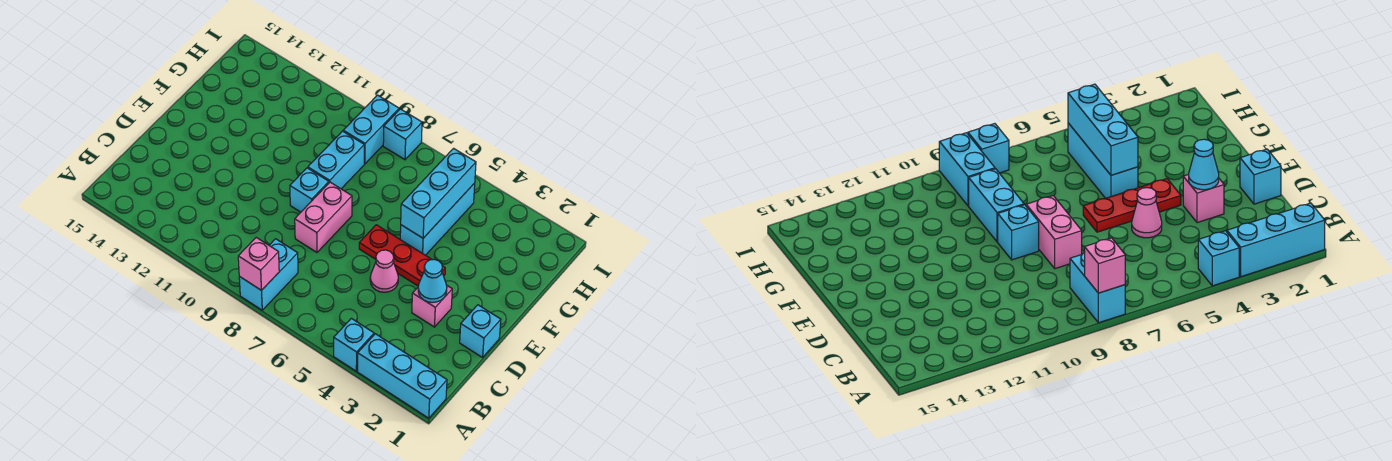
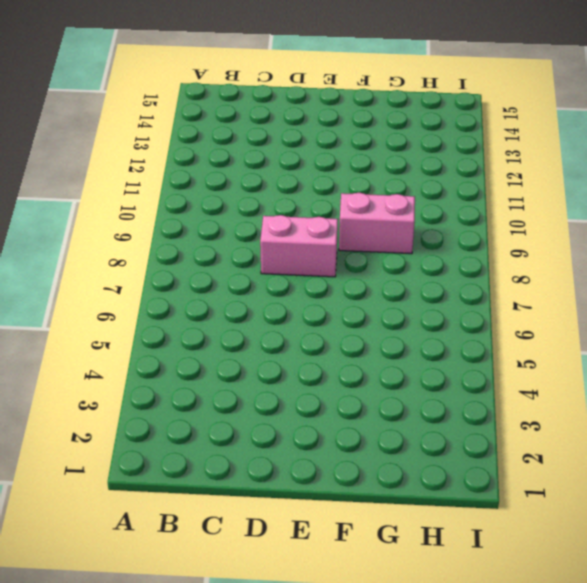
pink 1x2 brick [339,193,415,254] -> cyan 1x2 brick [308,131,364,189]
none -> cyan 1x3 brick [358,334,447,418]
none -> cyan 1x1 brick [334,318,374,371]
none -> cyan 1x2 brick [239,239,298,310]

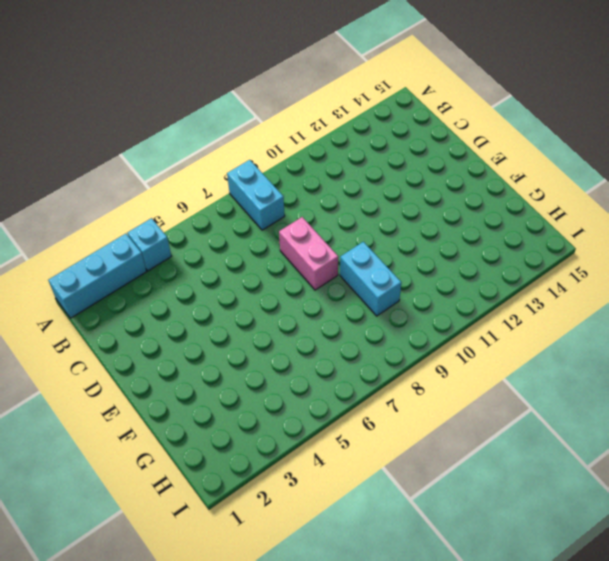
none -> cyan 1x1 brick [460,305,501,357]
none -> pink 1x1 brick [412,285,452,327]
none -> pink 1x1 cone [370,250,398,292]

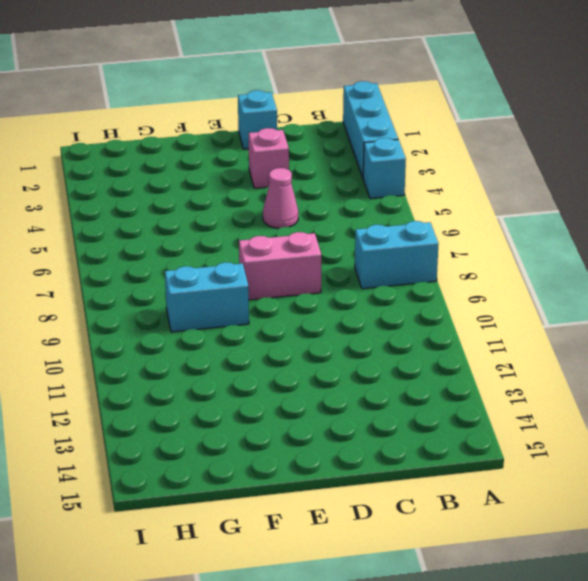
none -> red 1x3 plate [359,225,445,286]
none -> cyan 1x1 brick [290,168,329,212]
none -> cyan 1x3 brick [400,183,475,255]

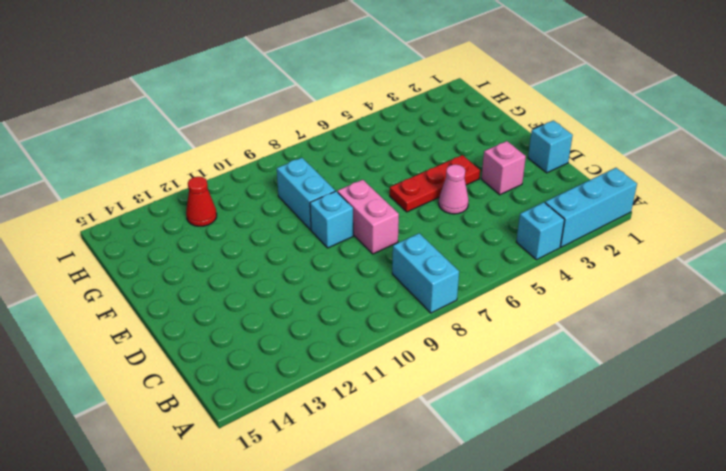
red 1x1 cone [186,177,217,226] -> none
none -> cyan 1x3 brick [400,183,475,255]
none -> cyan 1x2 brick [343,95,399,164]
none -> cyan 1x1 brick [383,109,422,160]

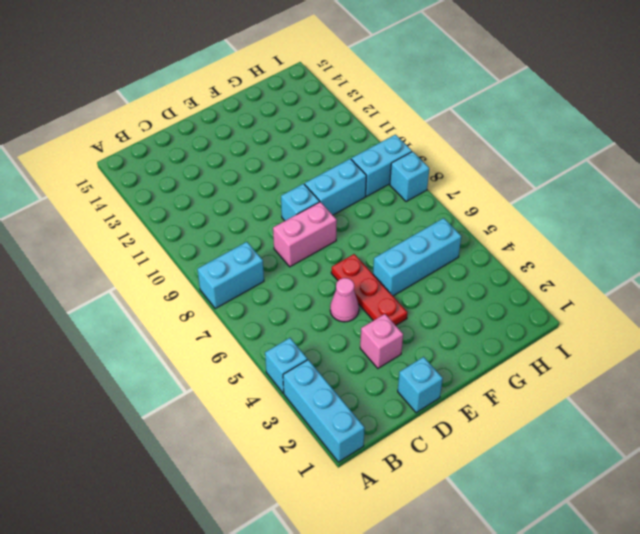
none -> pink 1x1 brick [238,238,279,290]
none -> cyan 1x1 cone [418,259,447,302]
none -> cyan 1x3 brick [401,148,476,238]

